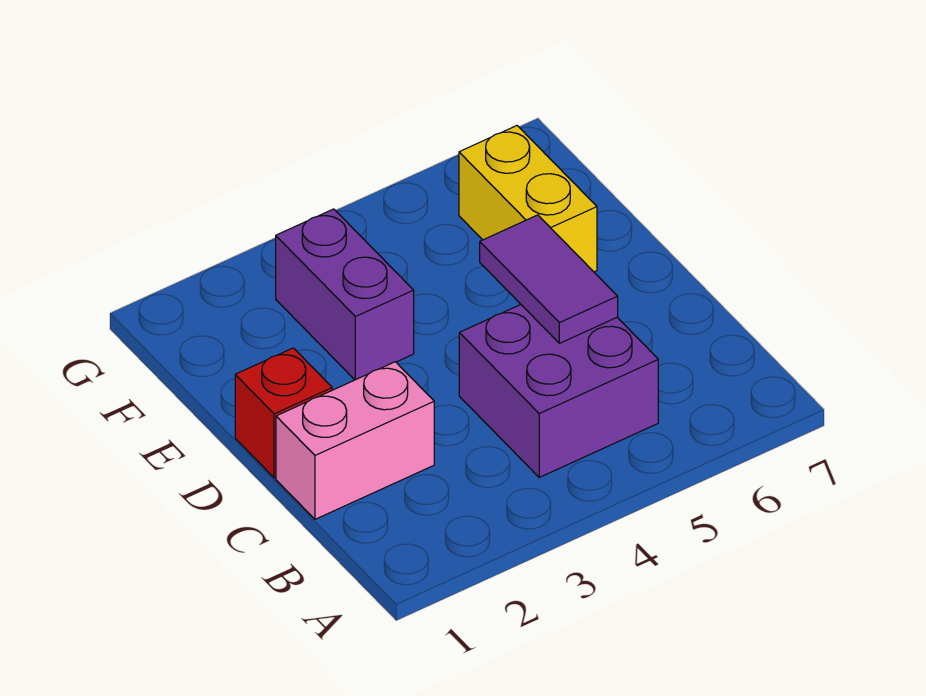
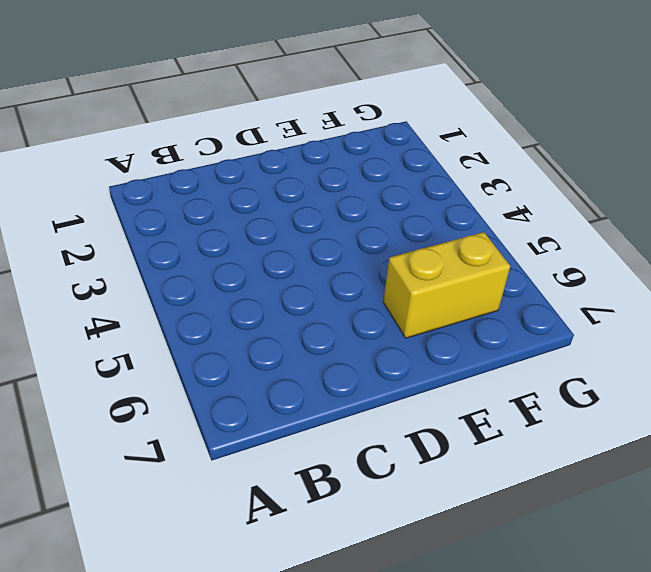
none -> purple 2x2 brick [459,305,658,477]
none -> pink 1x2 brick [276,362,434,519]

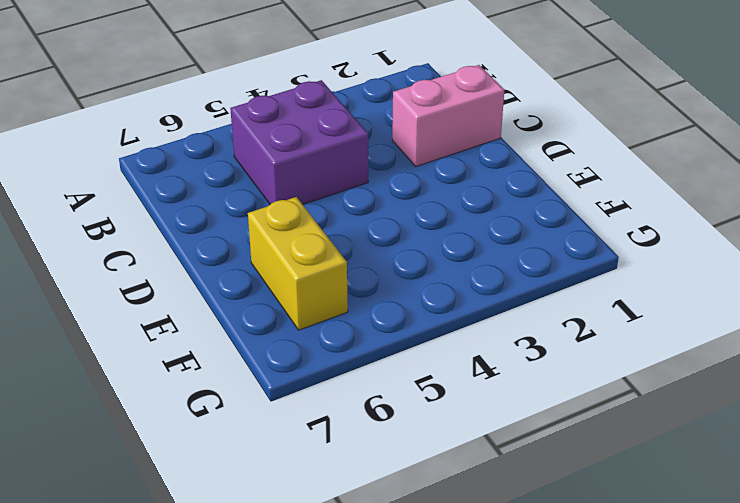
none -> red 1x1 brick [235,348,332,478]
none -> purple 1x2 brick [276,209,414,380]

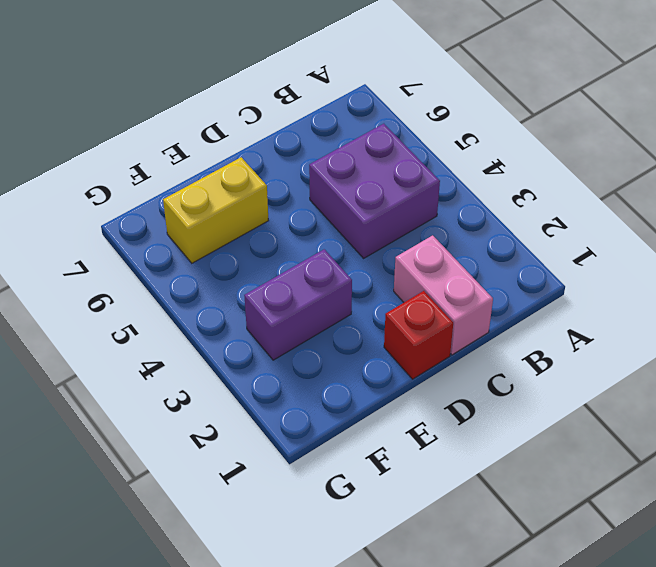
none -> purple 1x2 tile [480,215,618,343]

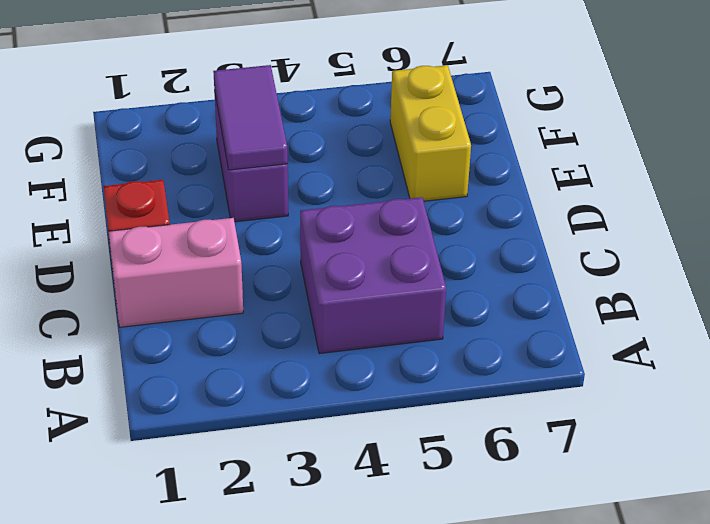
purple 1x2 tile [213,65,288,170] -> purple 1x2 tile moved to [480,215,618,343]

